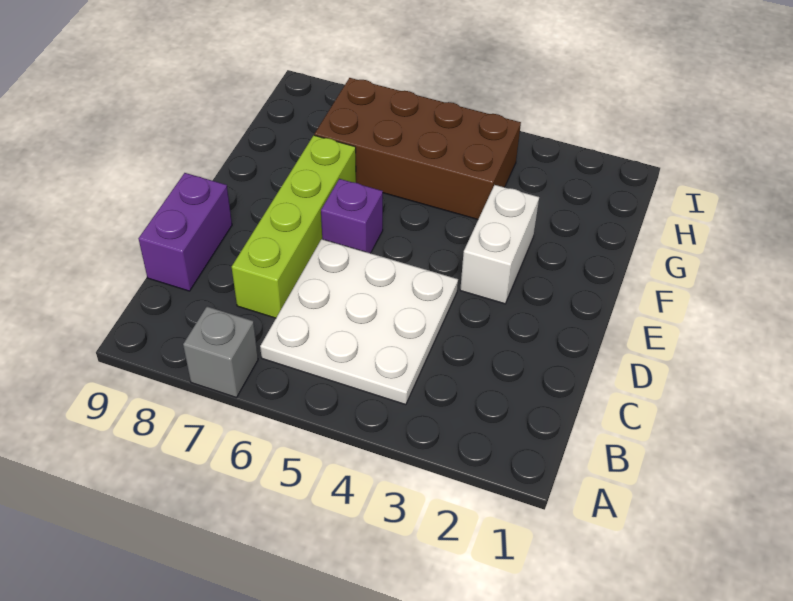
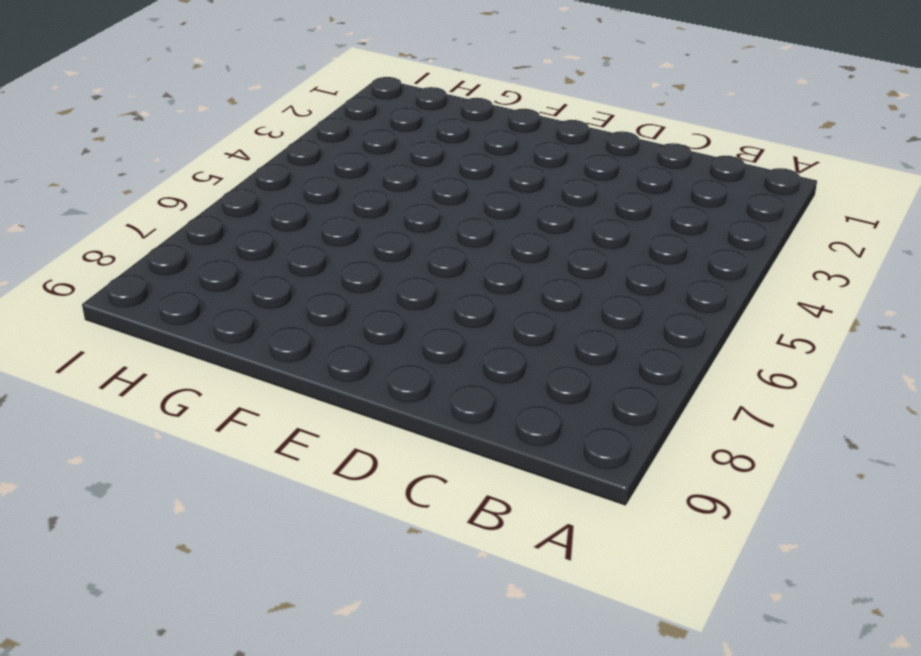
none -> grey 1x1 brick [183,306,258,398]
none -> white 3x3 plate [260,239,458,405]

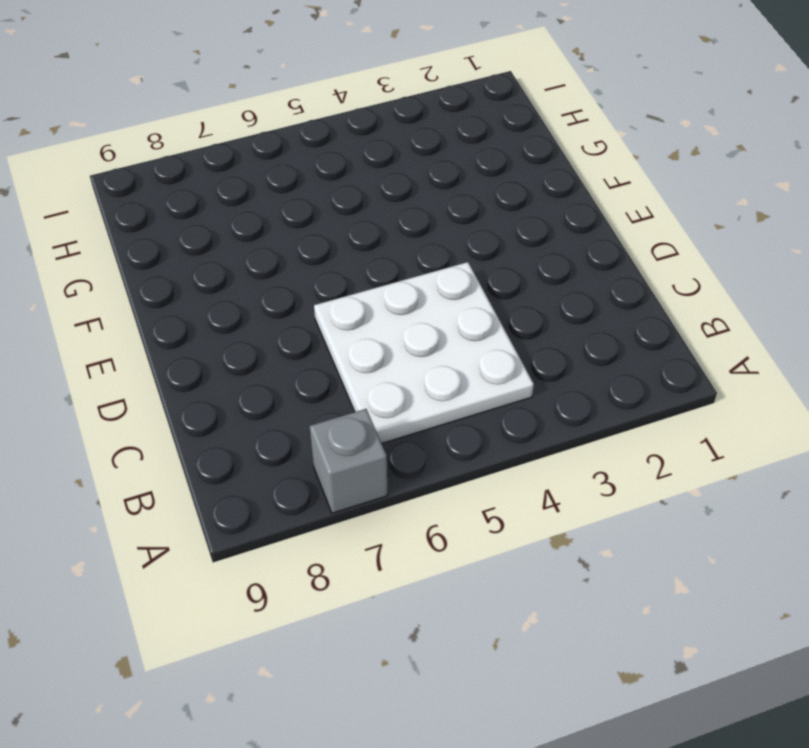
none -> lime 1x4 brick [232,135,356,318]
none -> purple 1x2 brick [138,173,232,291]

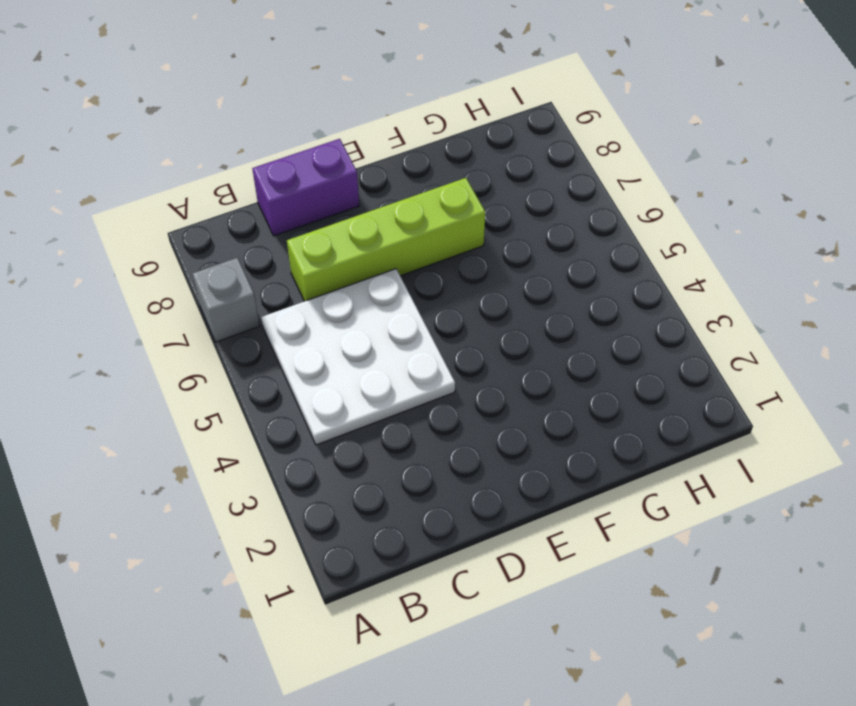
none -> white 1x2 brick [460,185,539,304]
none -> purple 1x1 brick [321,179,383,253]

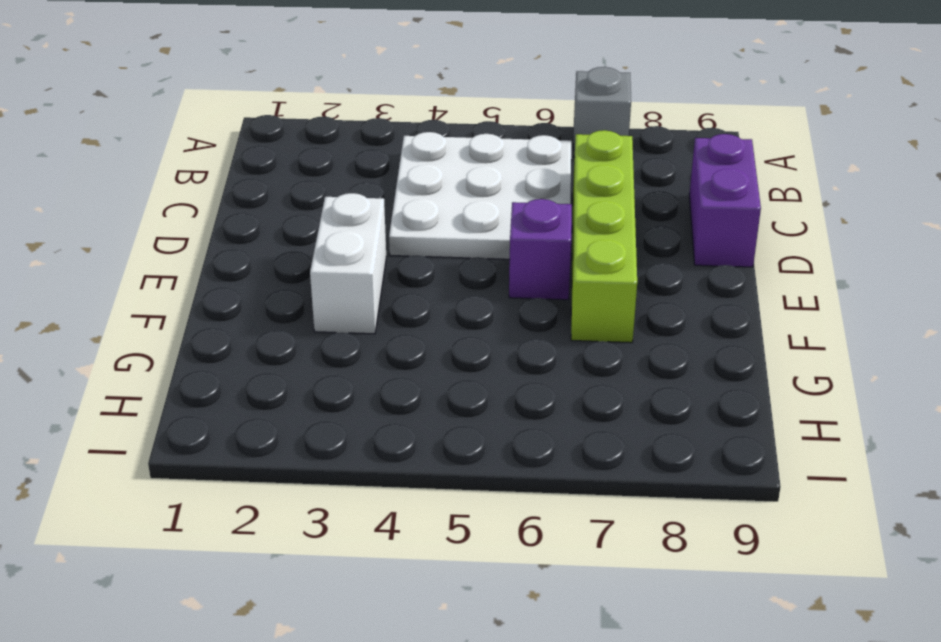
none -> brown 2x4 brick [315,78,521,219]

